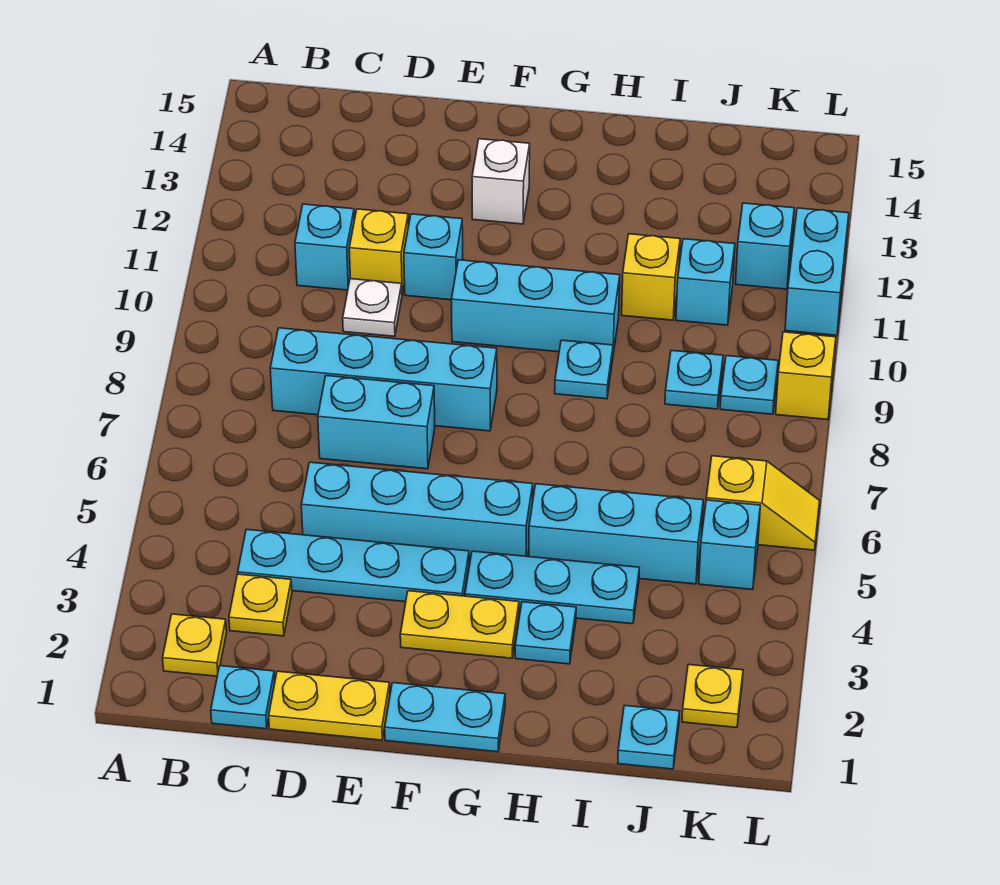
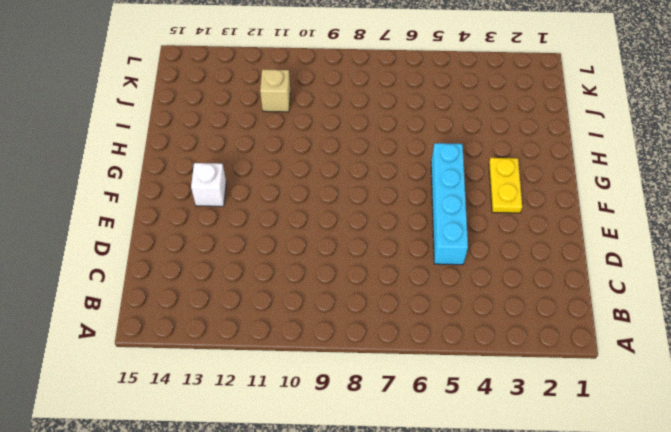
tan 1x1 brick [260,70,290,112] -> cyan 1x1 brick [676,239,735,325]
none -> yellow 1x1 plate [163,614,227,676]
none -> cyan 1x1 plate [211,666,275,729]
none -> yellow 1x1 plate [229,574,292,636]
none -> cyan 1x4 plate [238,529,469,602]

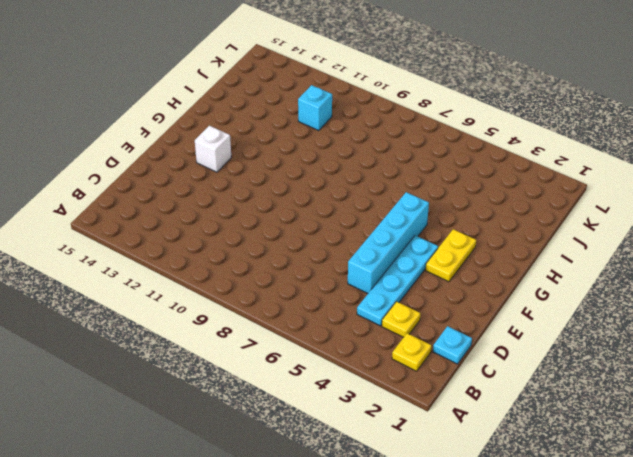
none -> cyan 1x4 brick [270,328,497,431]
none -> cyan 1x1 brick [295,204,354,290]
none -> yellow 1x2 plate [269,671,390,740]
none -> cyan 1x2 brick [318,376,435,469]

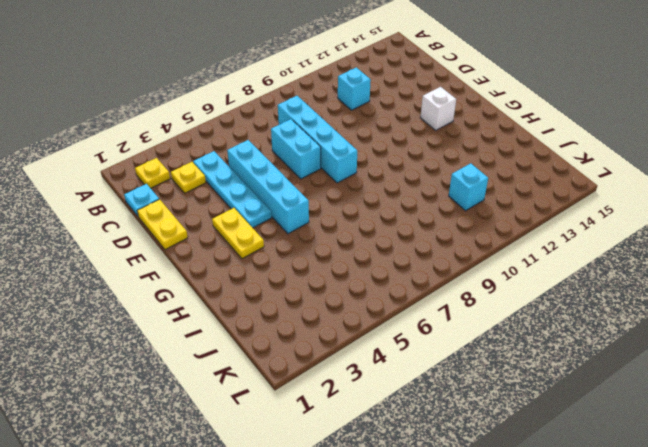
none -> white 1x1 plate [343,279,402,336]
none -> yellow 1x1 brick [349,209,408,294]
none -> cyan 1x1 brick [404,214,463,300]
none -> cyan 1x2 plate [385,683,505,752]

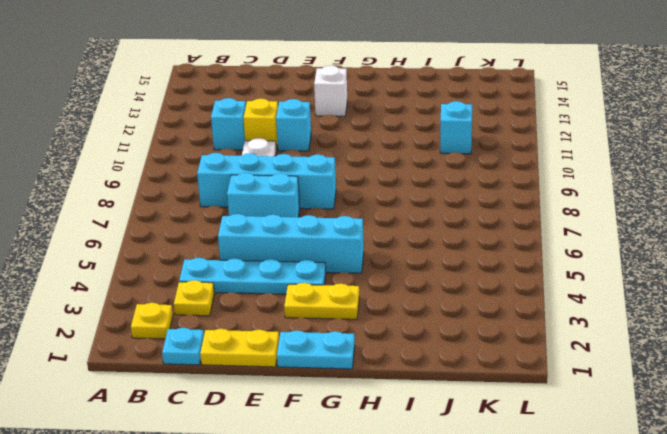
none -> cyan 1x3 brick [451,260,620,354]
none -> cyan 1x3 plate [465,551,639,624]
none -> cyan 1x1 plate [515,602,576,664]
none -> cyan 1x3 brick [529,484,703,584]

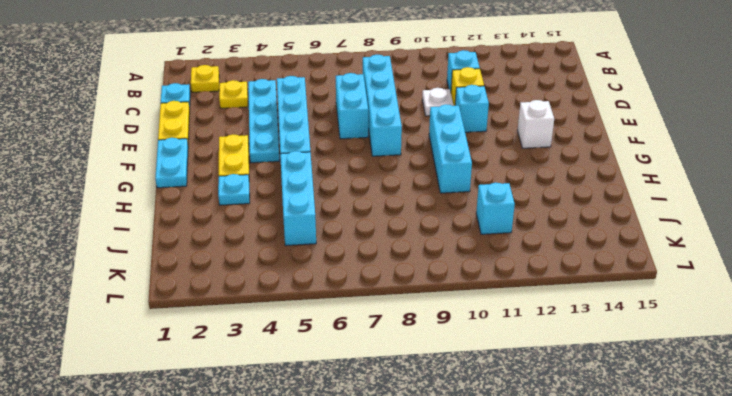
none -> cyan 1x3 plate [465,551,639,624]
none -> cyan 1x1 plate [555,340,613,399]
none -> yellow 1x1 brick [622,234,680,320]
none -> cyan 1x1 plate [618,705,679,769]

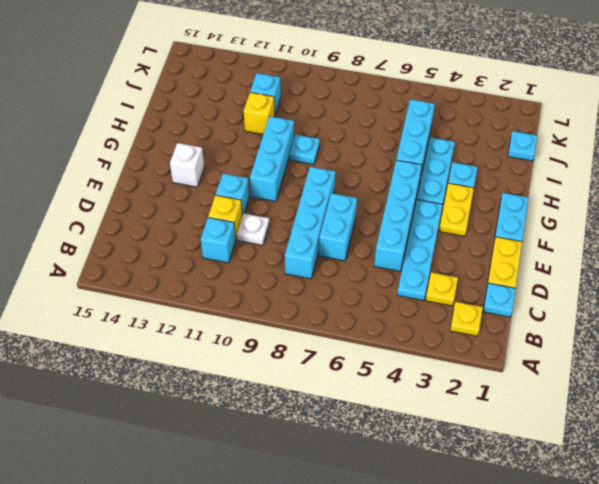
none -> cyan 1x1 plate [665,350,723,409]
none -> yellow 1x1 plate [682,664,743,728]
none -> cyan 1x1 brick [699,500,760,590]
none -> yellow 1x2 slope [706,456,820,550]

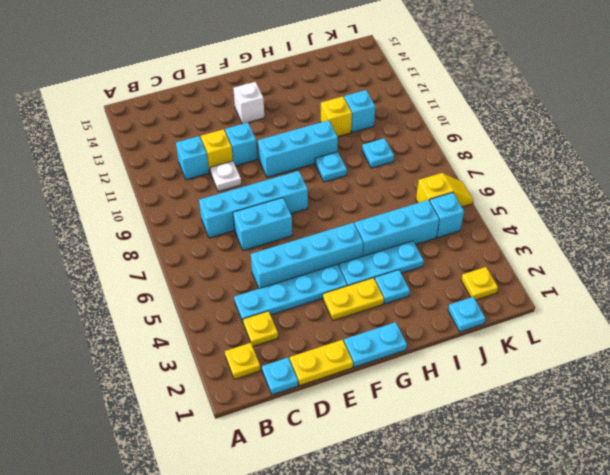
none -> cyan 1x1 plate [720,356,778,414]
none -> cyan 1x1 brick [736,203,794,289]
none -> yellow 1x1 brick [776,332,836,420]
none -> cyan 1x2 brick [785,208,849,335]

